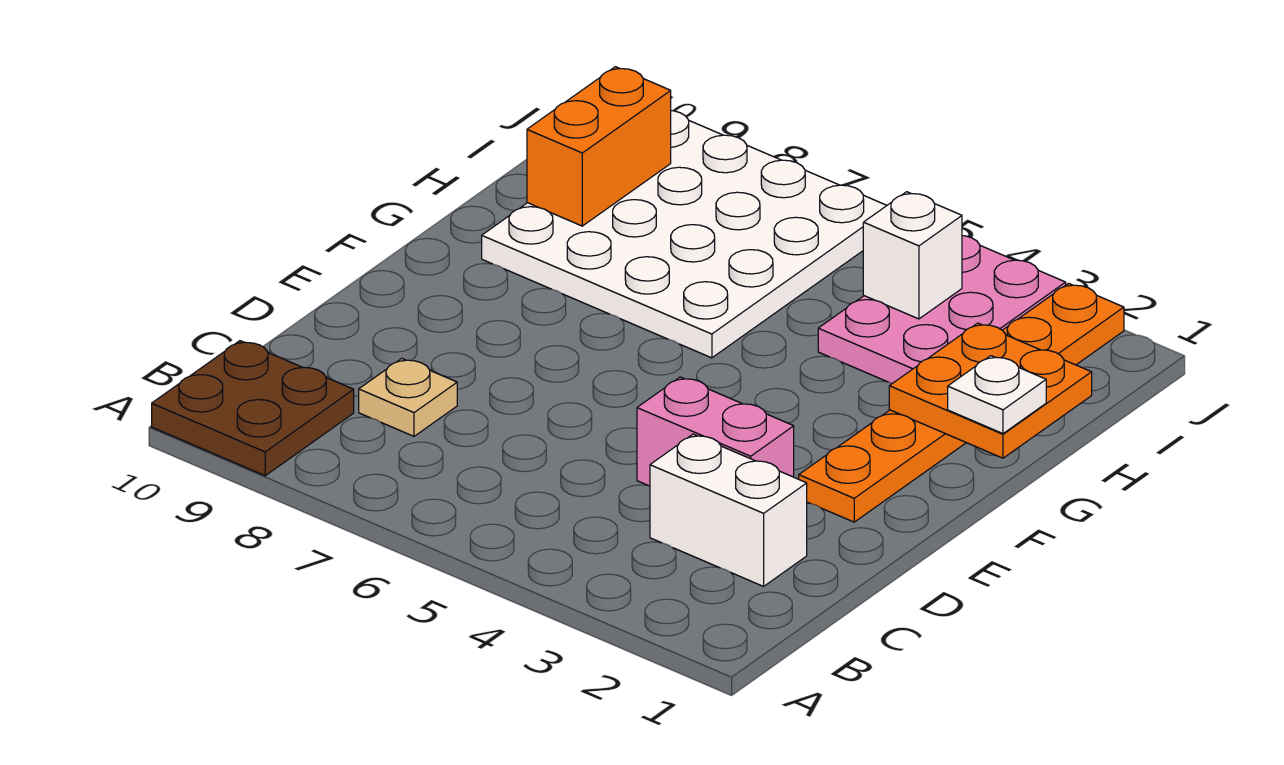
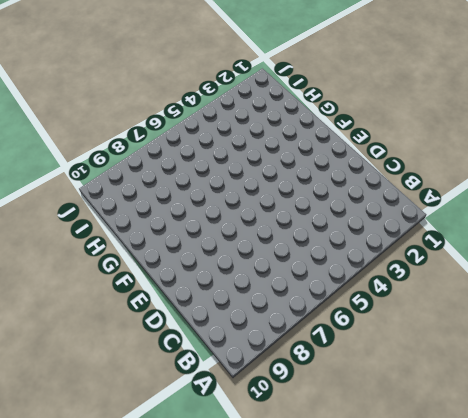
none -> brown 2x2 plate [152,341,354,476]
none -> white 1x2 brick [650,434,807,586]

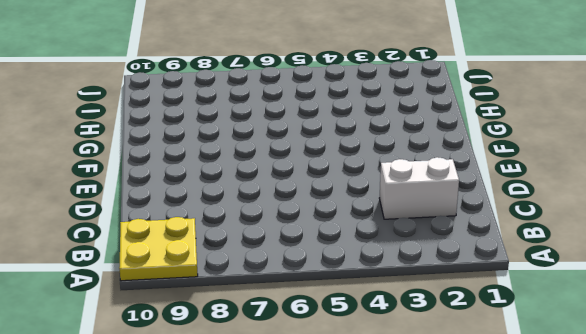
yellow 2x2 plate [119,217,198,281] -> brown 2x2 plate [152,341,354,476]
none -> tan 1x1 plate [359,359,457,436]
none -> pink 1x2 brick [637,377,794,486]

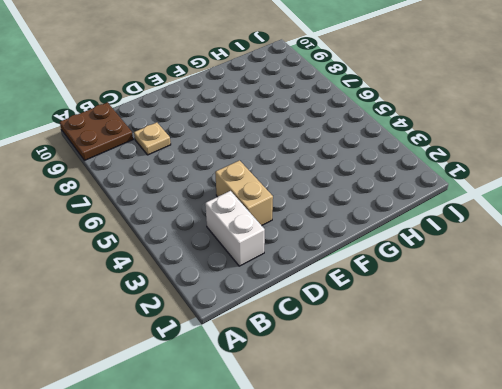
tan 1x2 brick [215,160,273,225] -> pink 1x2 brick [637,377,794,486]
none -> orange 1x6 plate [799,283,1124,522]
none -> white 4x4 plate [482,111,887,358]

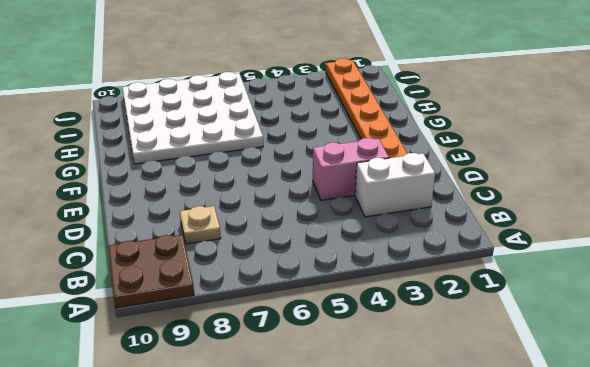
none -> pink 2x3 plate [818,236,1066,383]
none -> orange 2x2 plate [889,323,1092,458]

